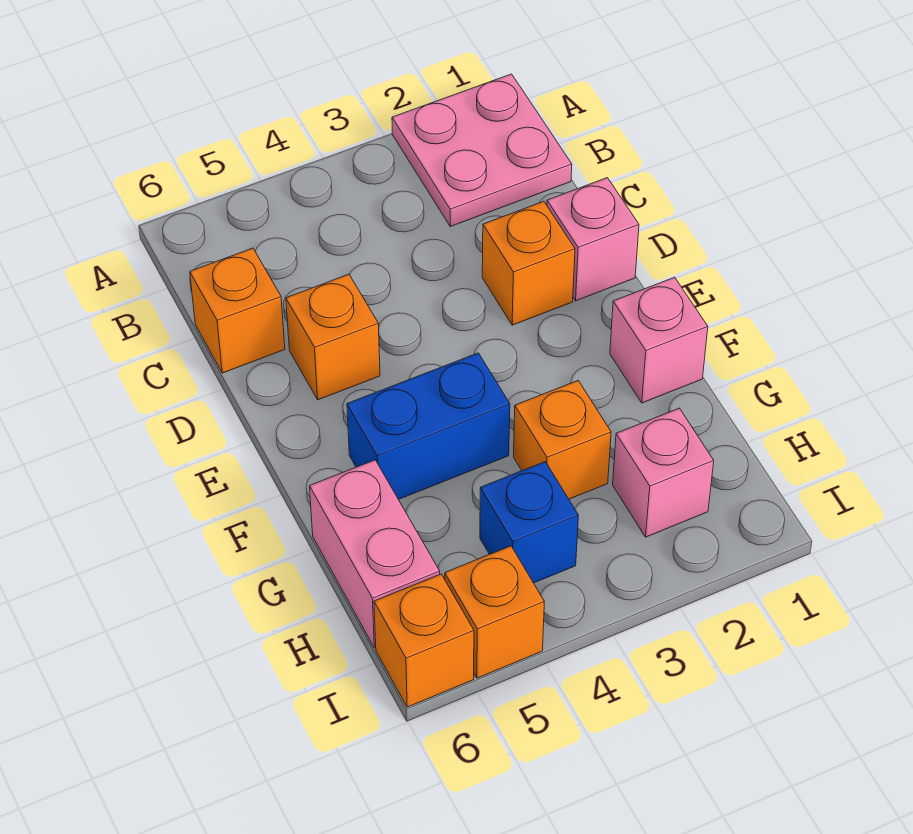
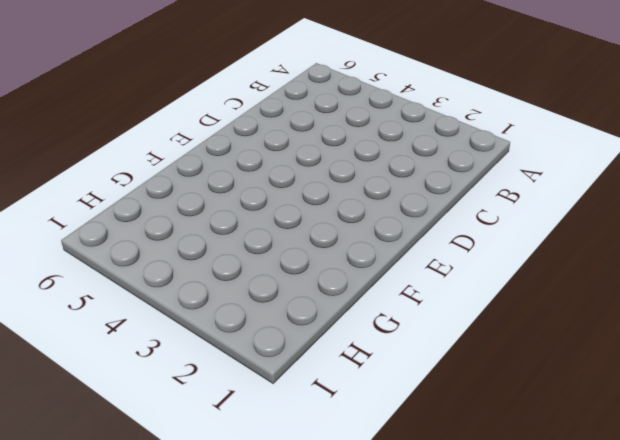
none -> pink 2x2 plate [392,74,572,226]
none -> orange 1x1 brick [190,248,285,373]
none -> pink 1x1 brick [547,178,639,301]

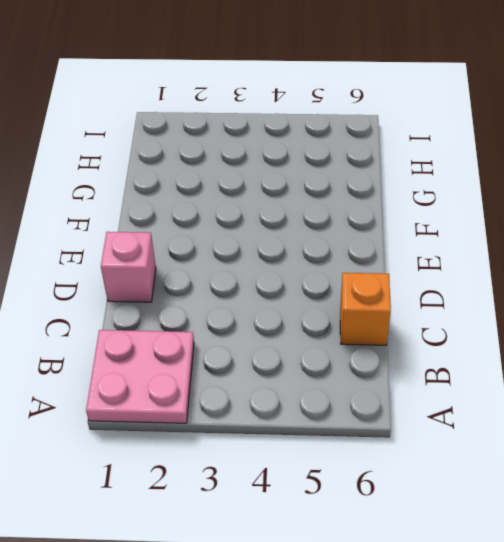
none -> orange 1x1 brick [482,201,575,325]
none -> orange 1x1 brick [286,274,380,400]
none -> pink 1x1 brick [610,277,708,403]

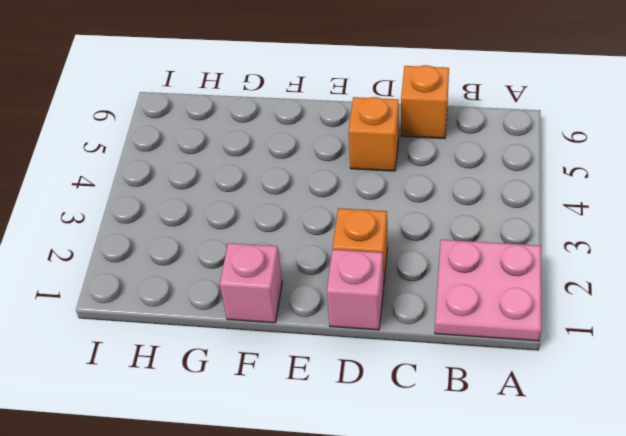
none -> blue 1x2 brick [347,353,510,499]
none -> orange 1x1 brick [514,381,611,499]
none -> pink 1x2 brick [309,460,440,648]

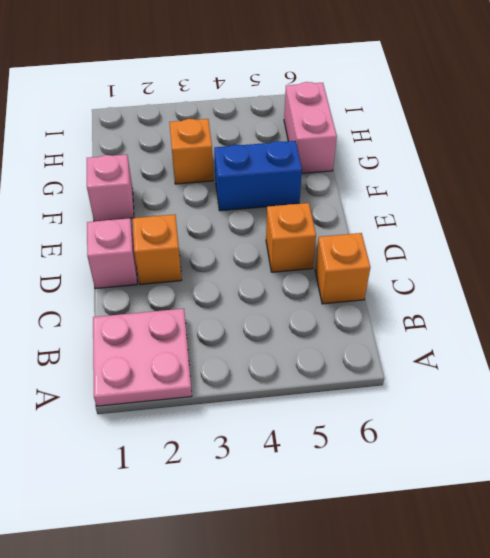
none -> pink 1x1 brick [613,408,714,537]
none -> blue 1x1 brick [480,462,578,583]
none -> orange 1x1 brick [445,546,544,678]

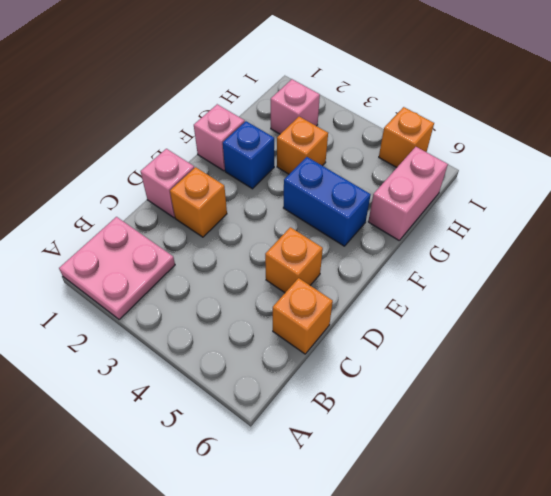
blue 1x1 brick [223,121,274,189] -> blue 1x1 brick moved to [480,462,578,583]
none -> orange 1x1 brick [374,574,474,707]

